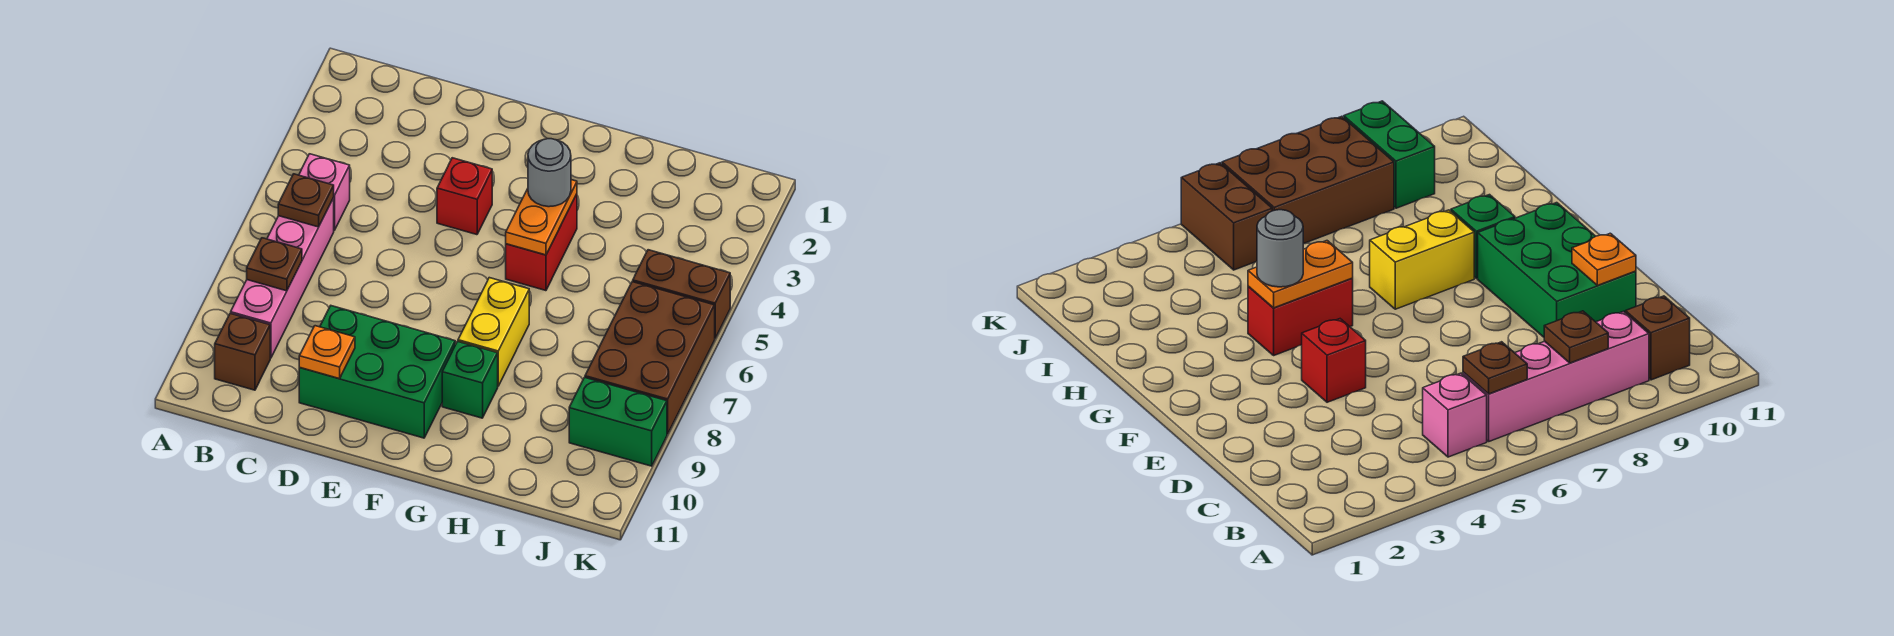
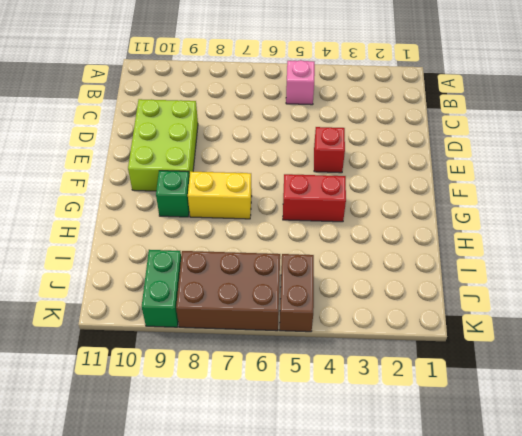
lime 2x3 brick [128,99,198,191] -> green 2x3 brick [299,306,455,438]
none -> pink 1x4 brick [231,198,334,358]
none -> brown 1x1 brick [215,313,270,390]
none -> brown 1x1 plate [278,174,334,227]

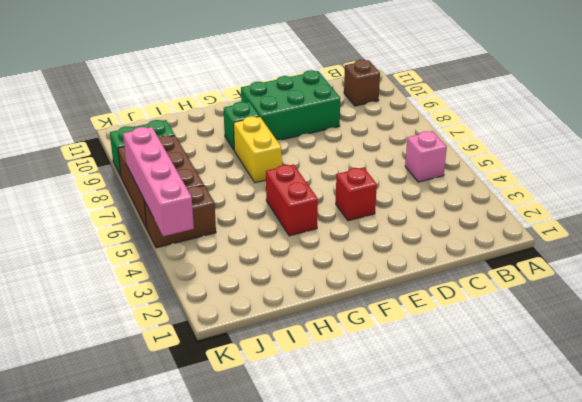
pink 1x4 brick [123,127,194,236] -> pink 1x4 brick moved to [231,198,334,358]
none -> brown 1x1 plate [278,174,334,227]
none -> brown 1x1 plate [247,238,302,291]
none -> orange 1x1 plate [299,326,355,379]

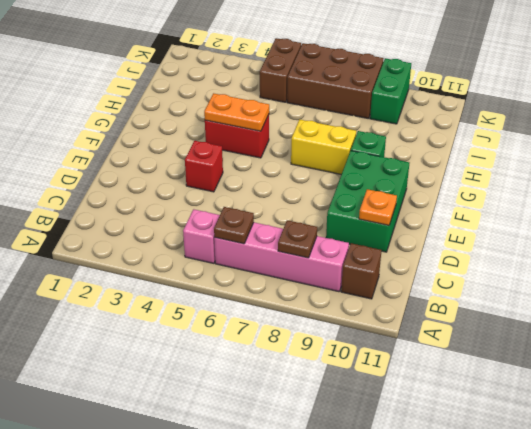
none -> grey 1x1 round brick [528,139,571,207]

